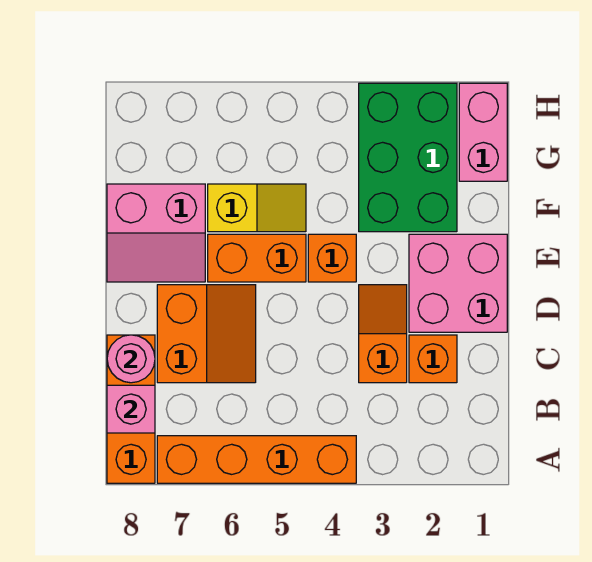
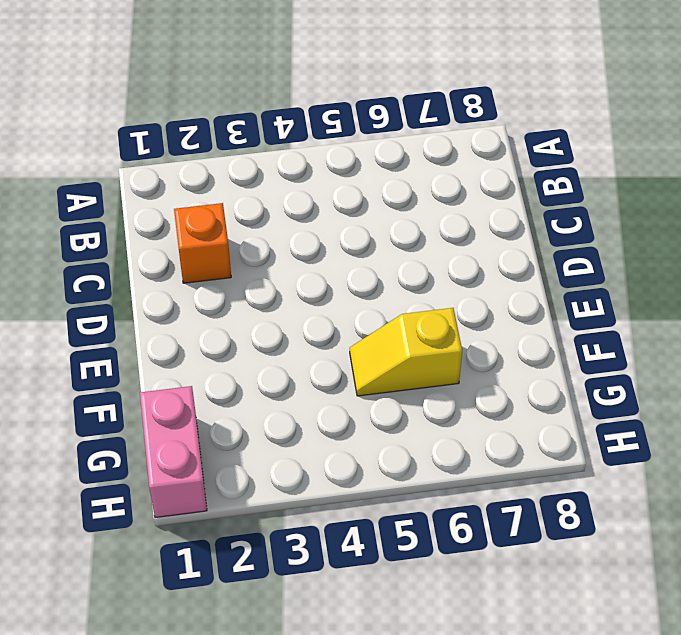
none -> orange 1x4 brick [157,436,356,483]
none -> orange 1x3 brick [107,335,155,483]
none -> orange 1x2 slope [359,285,407,383]

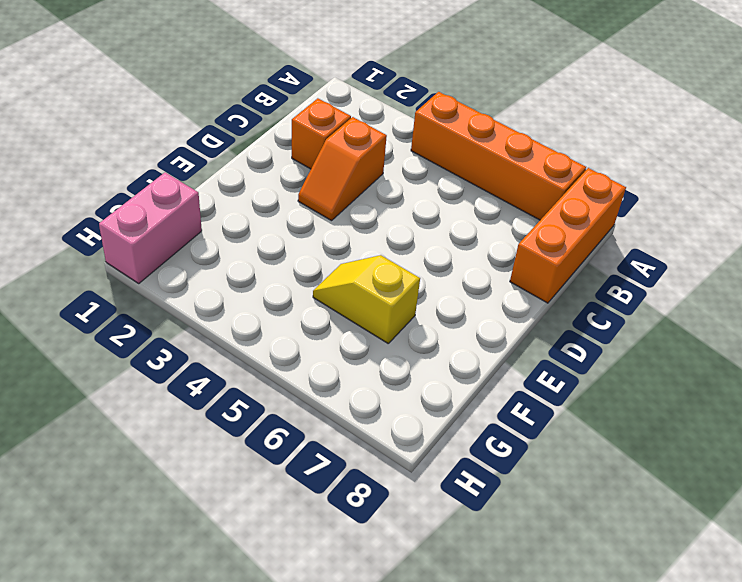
none -> orange 2x2 slope [157,285,256,383]
none -> pink 2x2 brick [409,234,507,332]
none -> orange 1x1 brick [308,234,356,282]

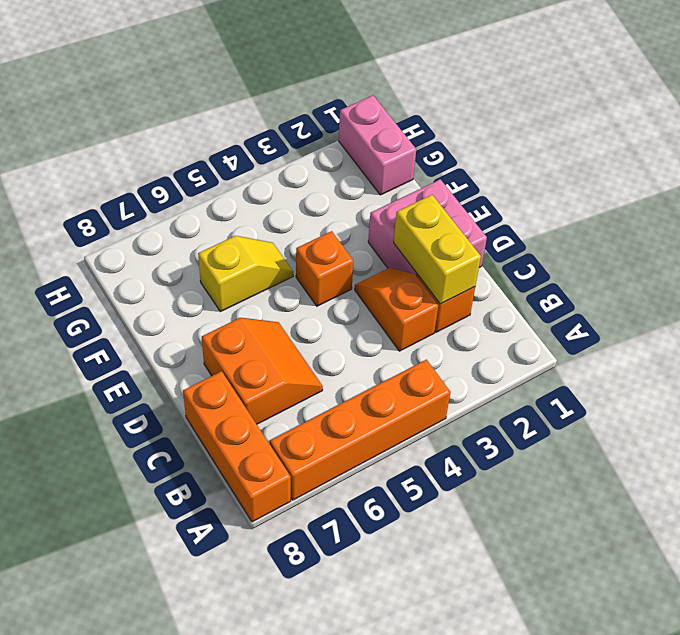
yellow 1x2 brick [394,195,481,304] -> none
none -> orange 1x2 brick [208,234,306,282]
none -> pink 2x2 slope [107,184,205,282]
none -> green 2x3 brick [359,83,457,232]

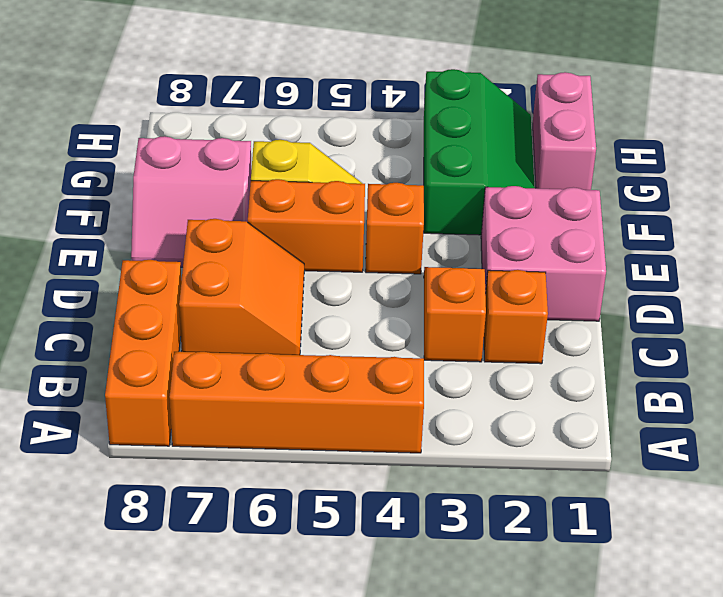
green 2x3 slope [424,69,535,235] -> green 2x3 brick [359,83,457,232]
none -> pink 1x1 brick [107,385,155,433]
none -> pink 1x1 round brick [107,335,155,383]

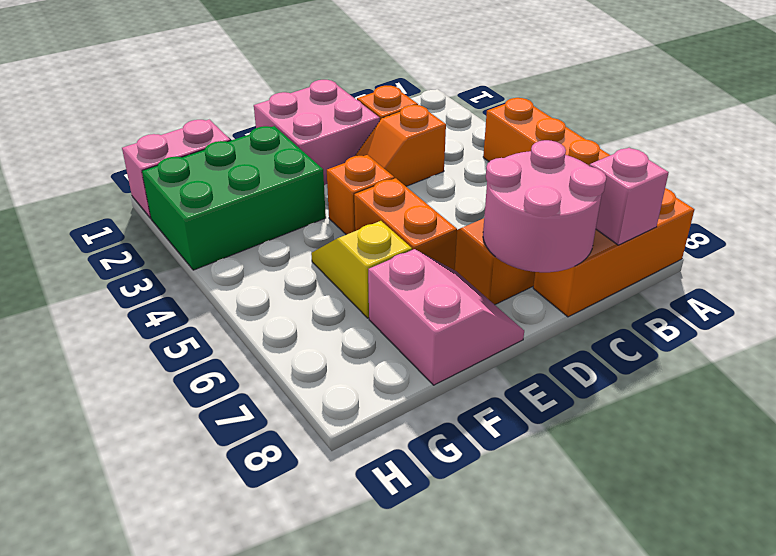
pink 2x2 round brick [483,140,606,272] -> pink 1x1 round brick [107,335,155,383]

